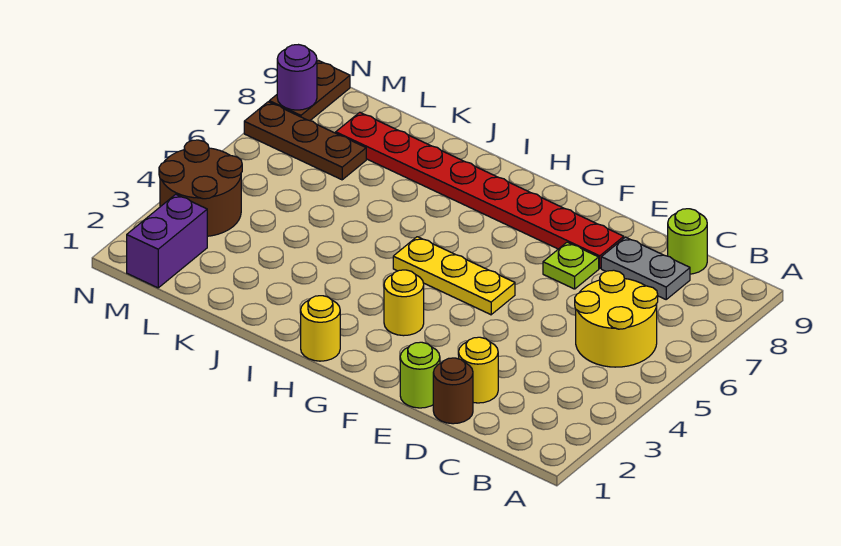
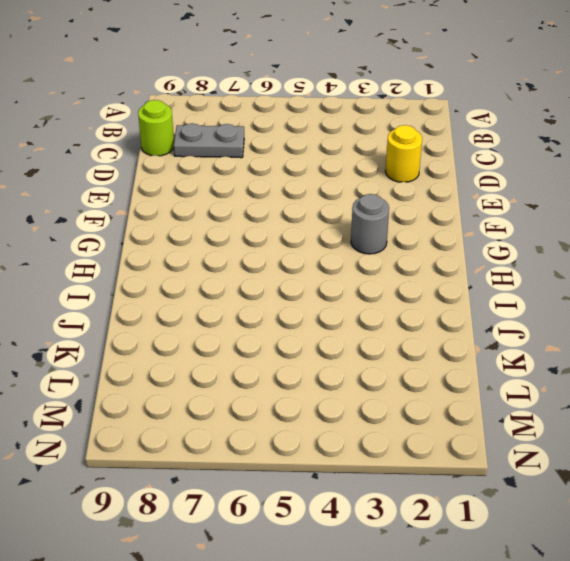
grey 1x2 plate [174,123,244,158] -> grey 1x2 plate turned to [601,237,690,299]
grey 1x1 round brick [351,194,389,254] -> yellow 1x1 round brick [384,270,424,336]
none -> yellow 2x2 round brick [575,270,658,367]
none -> brown 1x1 round brick [433,358,473,424]
none -> lime 1x1 round brick [400,342,440,408]

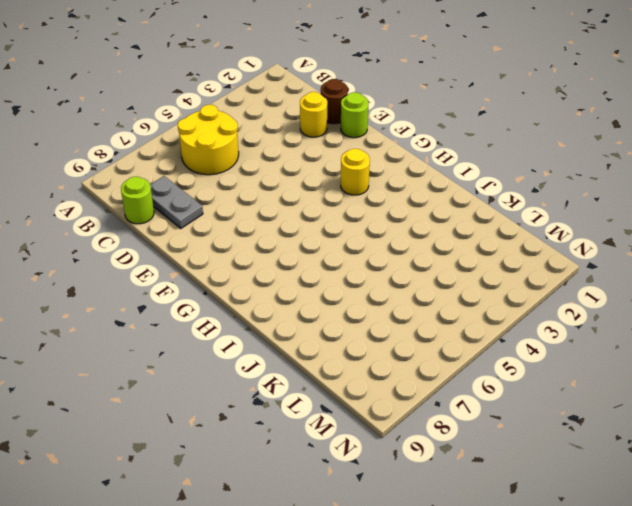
none -> lime 1x1 plate [543,242,599,289]
none -> red 1x8 plate [336,112,624,268]
none -> yellow 1x3 plate [393,237,515,315]

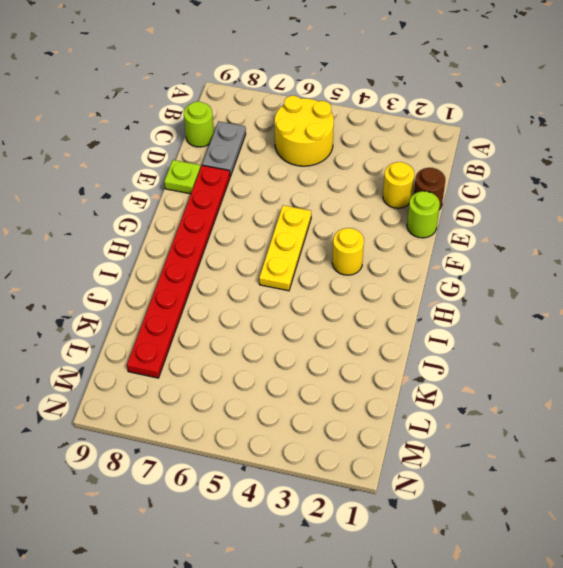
lime 1x1 plate [164,160,201,194] -> lime 1x1 plate moved to [543,242,599,289]
none -> yellow 1x1 round brick [301,296,340,361]
none -> brown 1x3 plate [244,102,366,180]
none -> purple 1x2 brick [127,194,207,288]

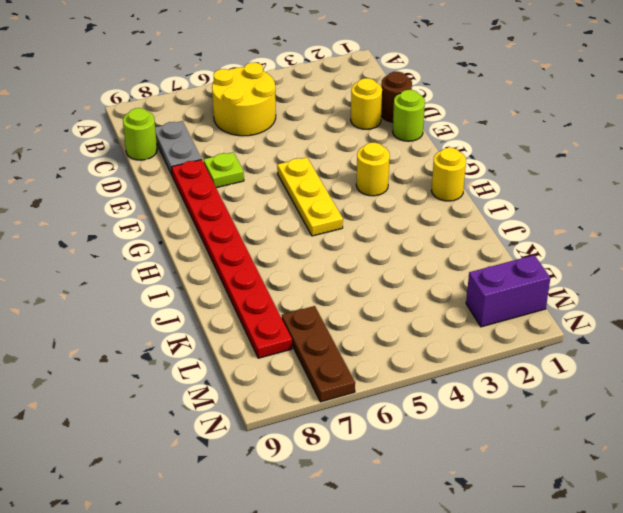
none -> brown 2x2 round brick [159,140,242,236]
none -> brown 1x2 plate [269,61,350,121]
none -> purple 1x1 round brick [277,45,317,110]

